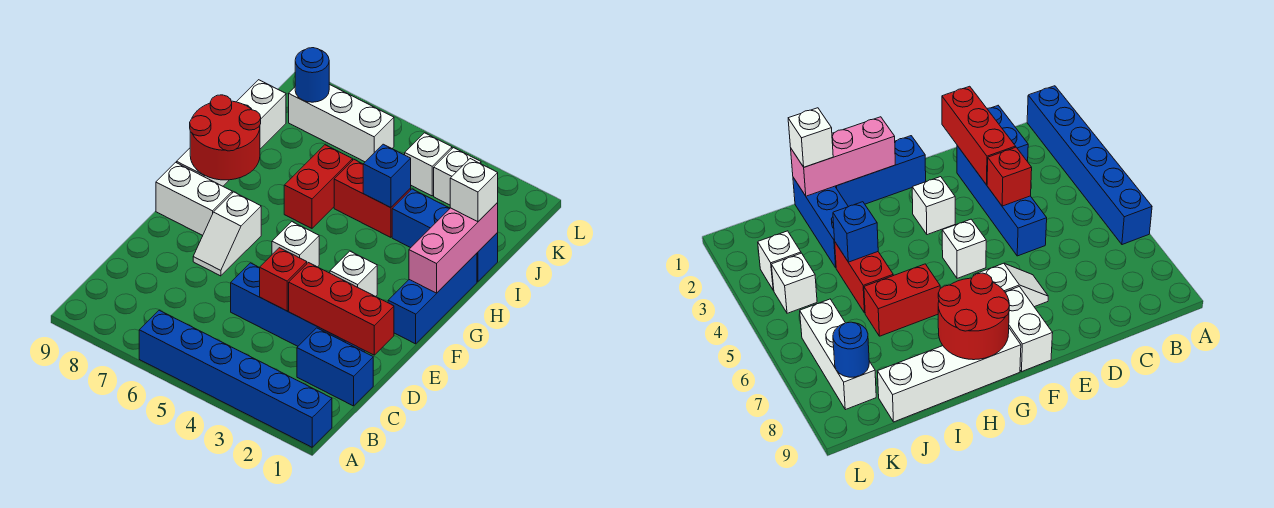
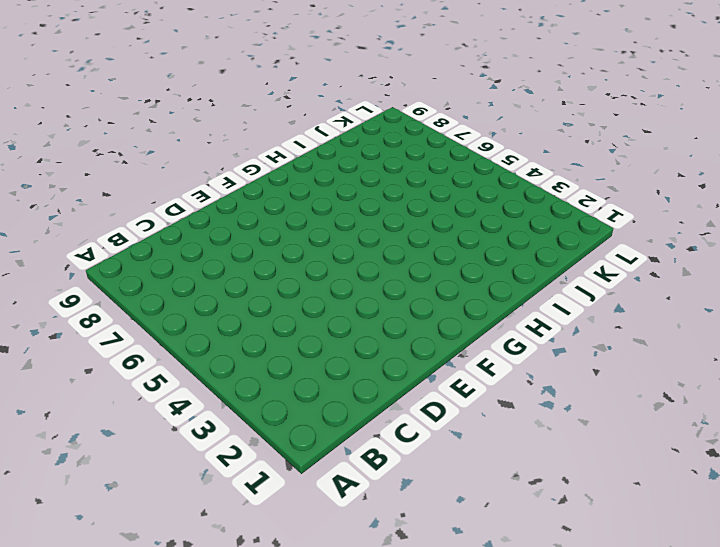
none -> blue 1x6 brick [139,310,332,447]
none -> blue 1x2 brick [297,328,373,406]
none -> blue 1x4 brick [231,263,365,352]

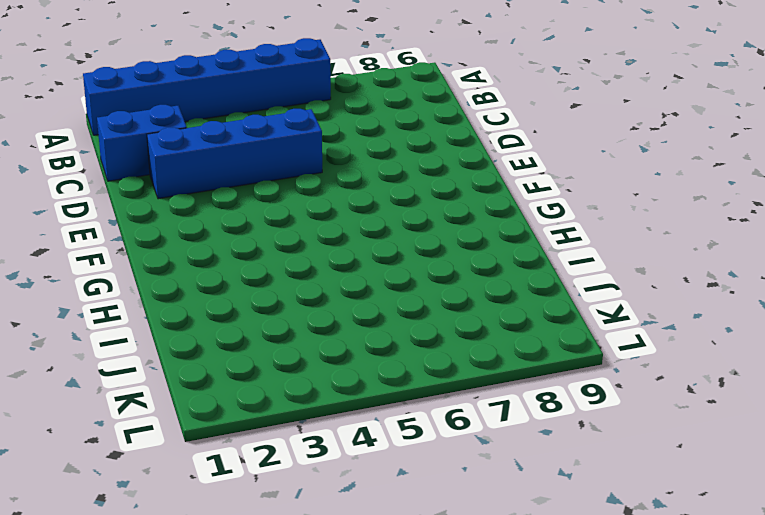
none -> white 1x2 slope [193,192,261,276]
none -> blue 1x3 brick [388,253,477,344]
none -> white 1x1 brick [330,251,377,297]

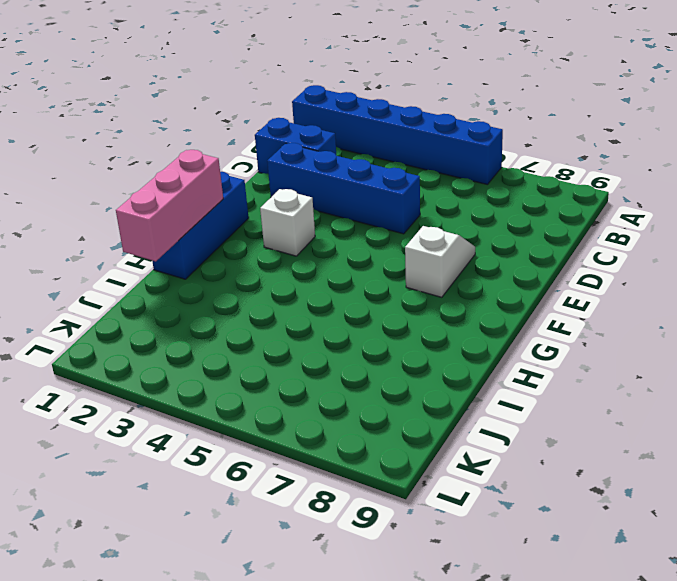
none -> white 1x1 brick [272,222,319,267]
none -> white 1x2 brick [156,162,232,235]
none -> white 1x4 brick [177,80,286,186]

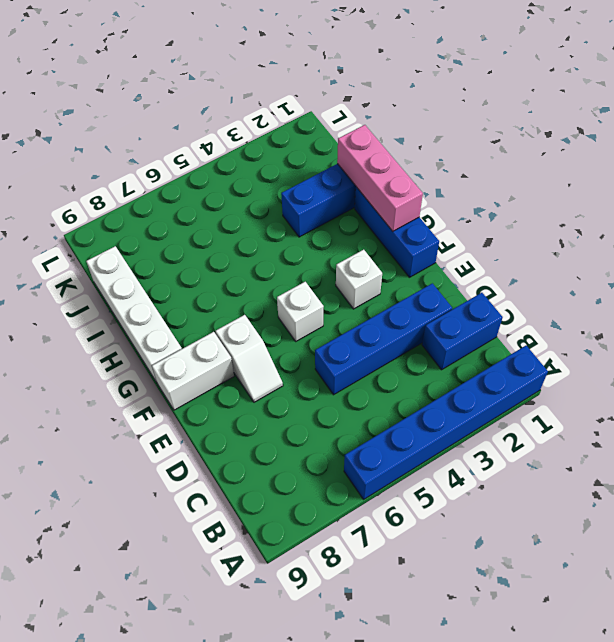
none -> red 1x2 brick [284,145,353,228]
none -> red 1x2 brick [334,160,411,237]
none -> white 1x1 brick [434,148,481,205]

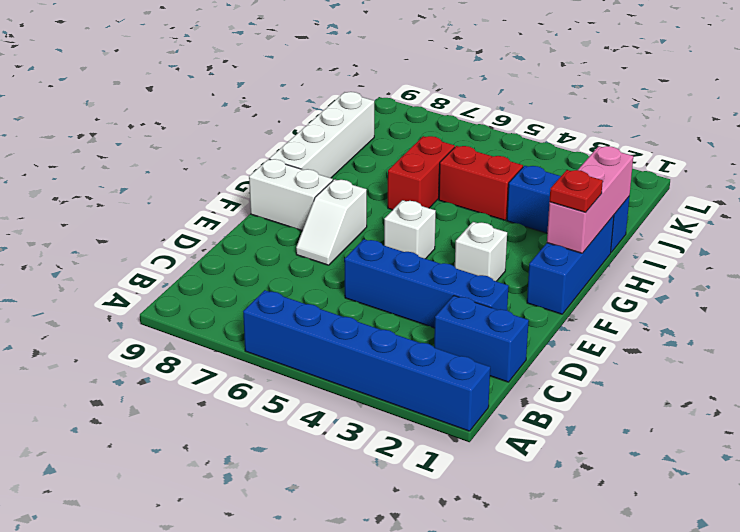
red 1x1 plate [549,170,603,213] -> none
none -> white 1x1 brick [434,148,481,205]
none -> white 1x1 brick [405,133,452,196]
none -> white 1x3 brick [289,84,394,162]

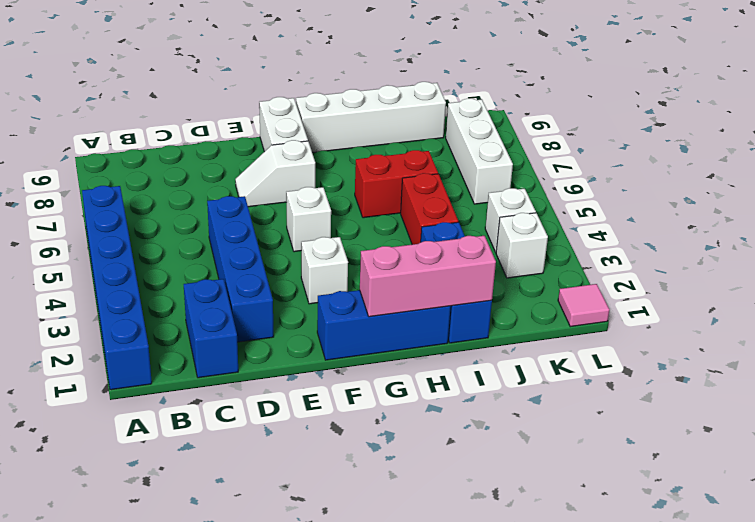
pink 1x1 tile [558,284,609,327] -> none
none -> red 1x3 brick [289,263,394,355]
none -> red 1x1 brick [260,248,307,311]
none -> red 2x2 round brick [190,95,261,180]

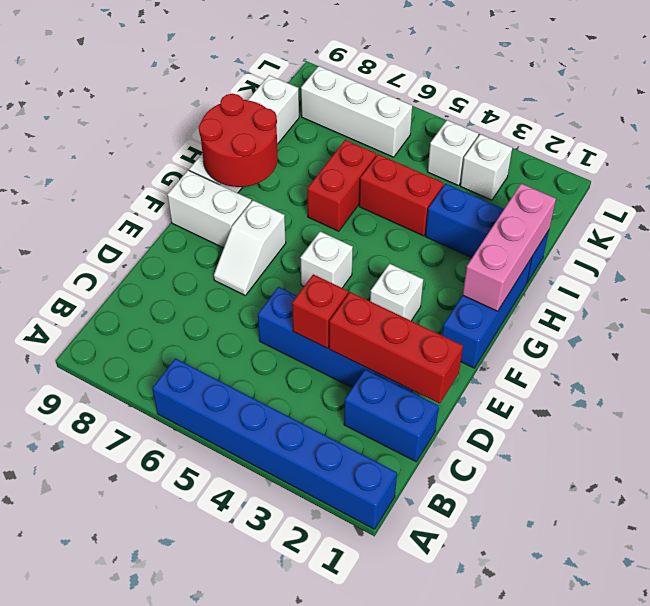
none -> blue 1x1 brick [363,144,411,208]
none -> blue 1x1 round brick [295,48,329,102]
none -> white 1x1 brick [450,159,498,222]

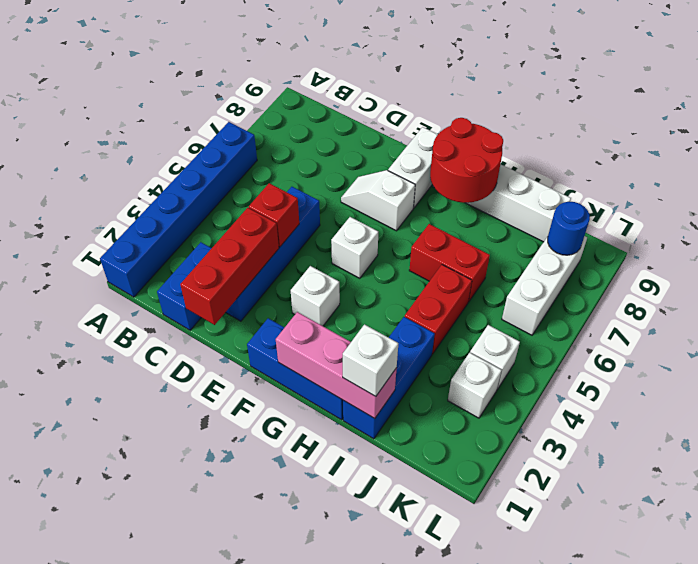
none -> blue 1x1 brick [363,144,411,208]

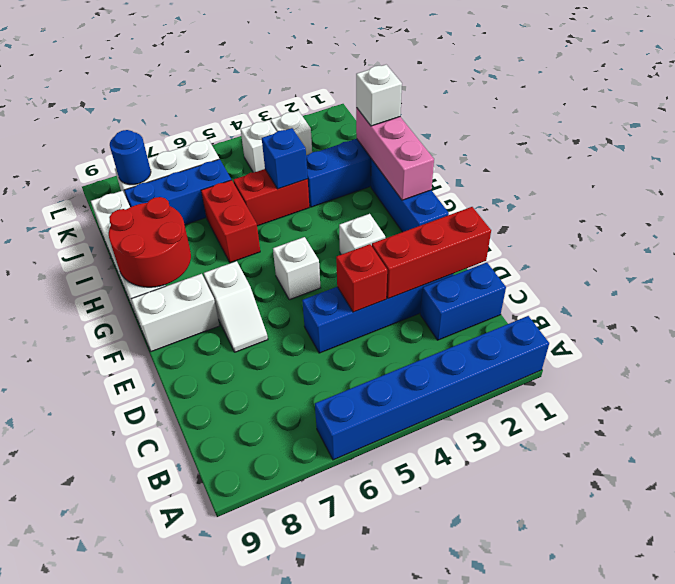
blue 1x3 brick [124,159,231,225] -> none

